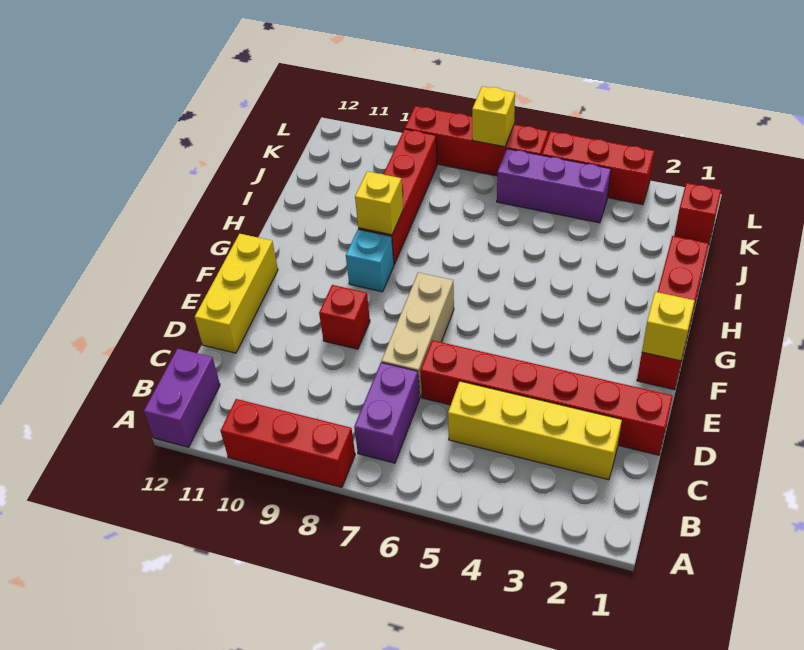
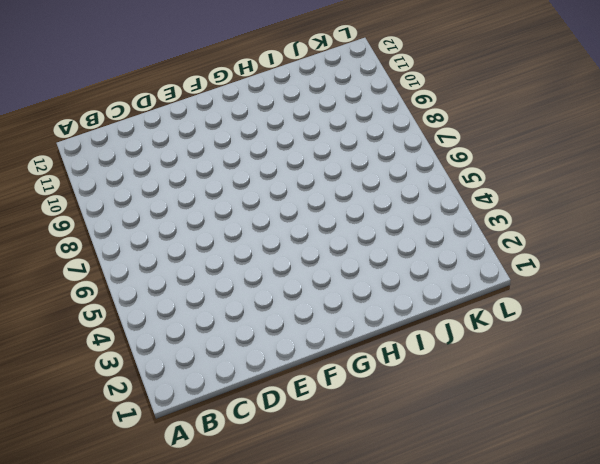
none -> red 1x3 brick [221,399,355,487]
none -> purple 1x2 brick [144,349,220,447]
none -> purple 1x2 brick [354,362,420,463]

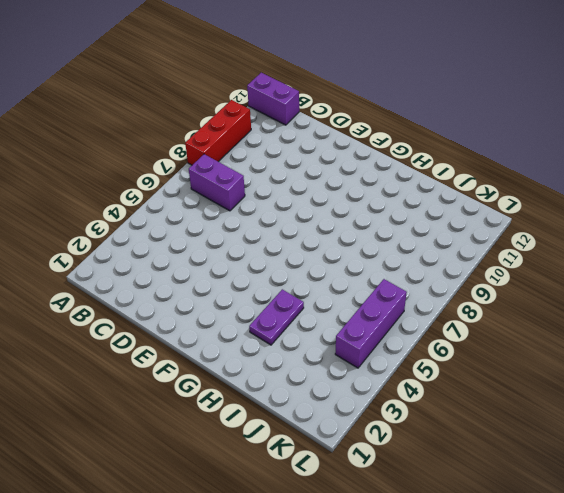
purple 1x2 plate [249,289,304,345] -> none
none -> yellow 1x4 brick [448,381,622,480]
none -> red 1x6 brick [420,340,673,455]
none -> tan 1x3 brick [381,273,454,397]

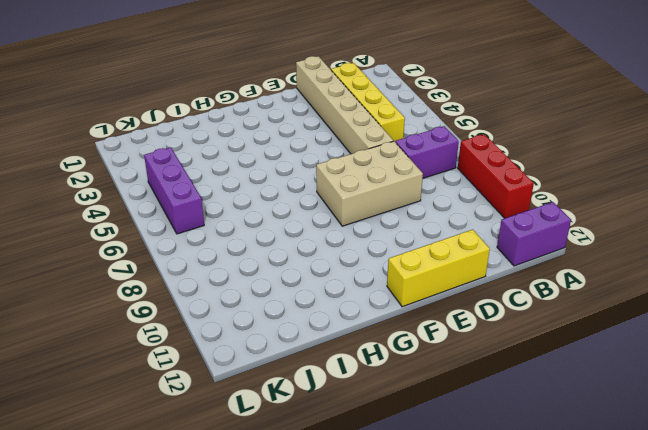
tan 1x6 brick [296,56,393,154] -> red 1x6 brick [420,340,673,455]
tan 2x3 brick [316,141,423,226] -> tan 1x3 brick [381,273,454,397]
none -> red 1x1 brick [319,285,370,349]
none -> red 1x4 brick [637,236,709,390]
none -> cyan 1x1 brick [346,229,394,292]

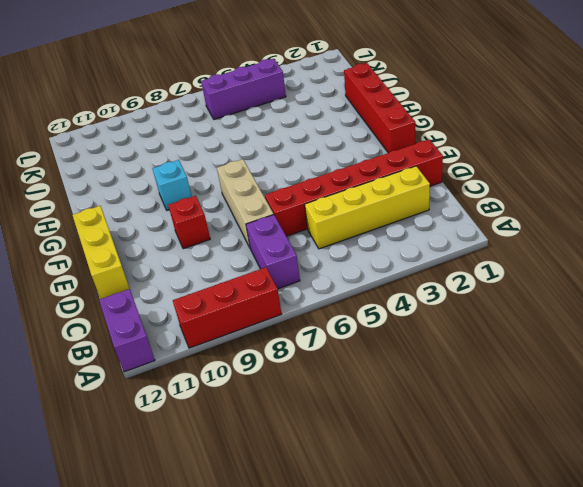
none -> red 1x4 brick [358,129,437,264]
none -> red 1x1 brick [674,183,721,244]
none -> red 1x3 brick [542,131,654,205]

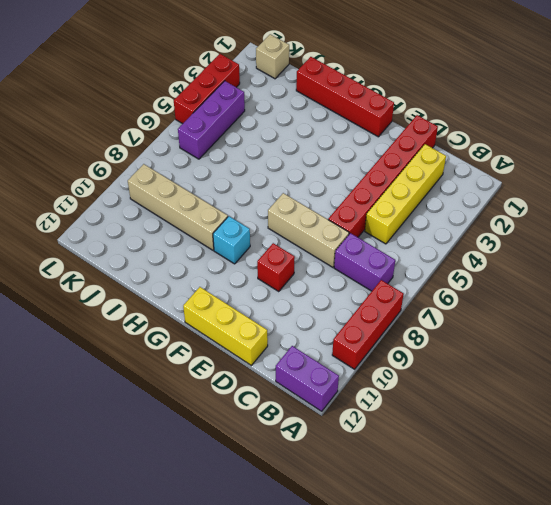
tan 1x4 brick [128,164,228,250] -> red 1x4 brick [358,129,437,264]
tan 1x1 brick [256,34,289,79] -> red 1x1 brick [674,183,721,244]
none -> red 1x4 brick [405,106,548,176]
none -> yellow 1x1 brick [642,292,695,361]
none -> yellow 1x1 brick [355,171,403,235]

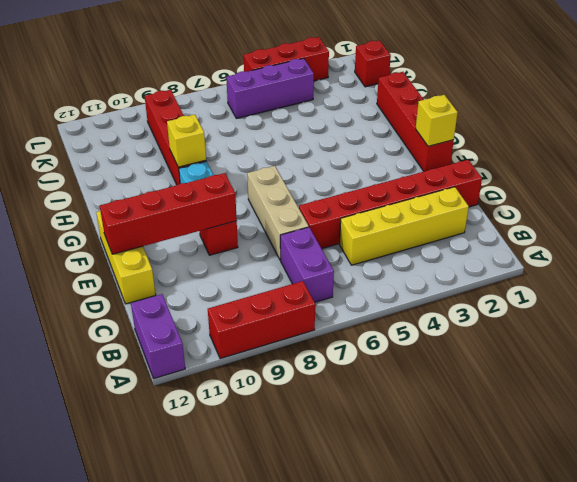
red 1x4 brick [100,173,237,254] -> red 1x4 brick moved to [405,106,548,176]
none -> yellow 1x1 brick [472,86,515,147]

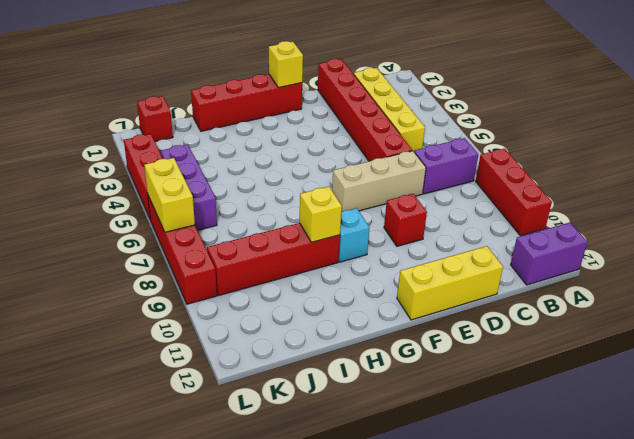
yellow 1x2 brick [144,158,195,232] -> yellow 1x1 brick [472,86,515,147]

